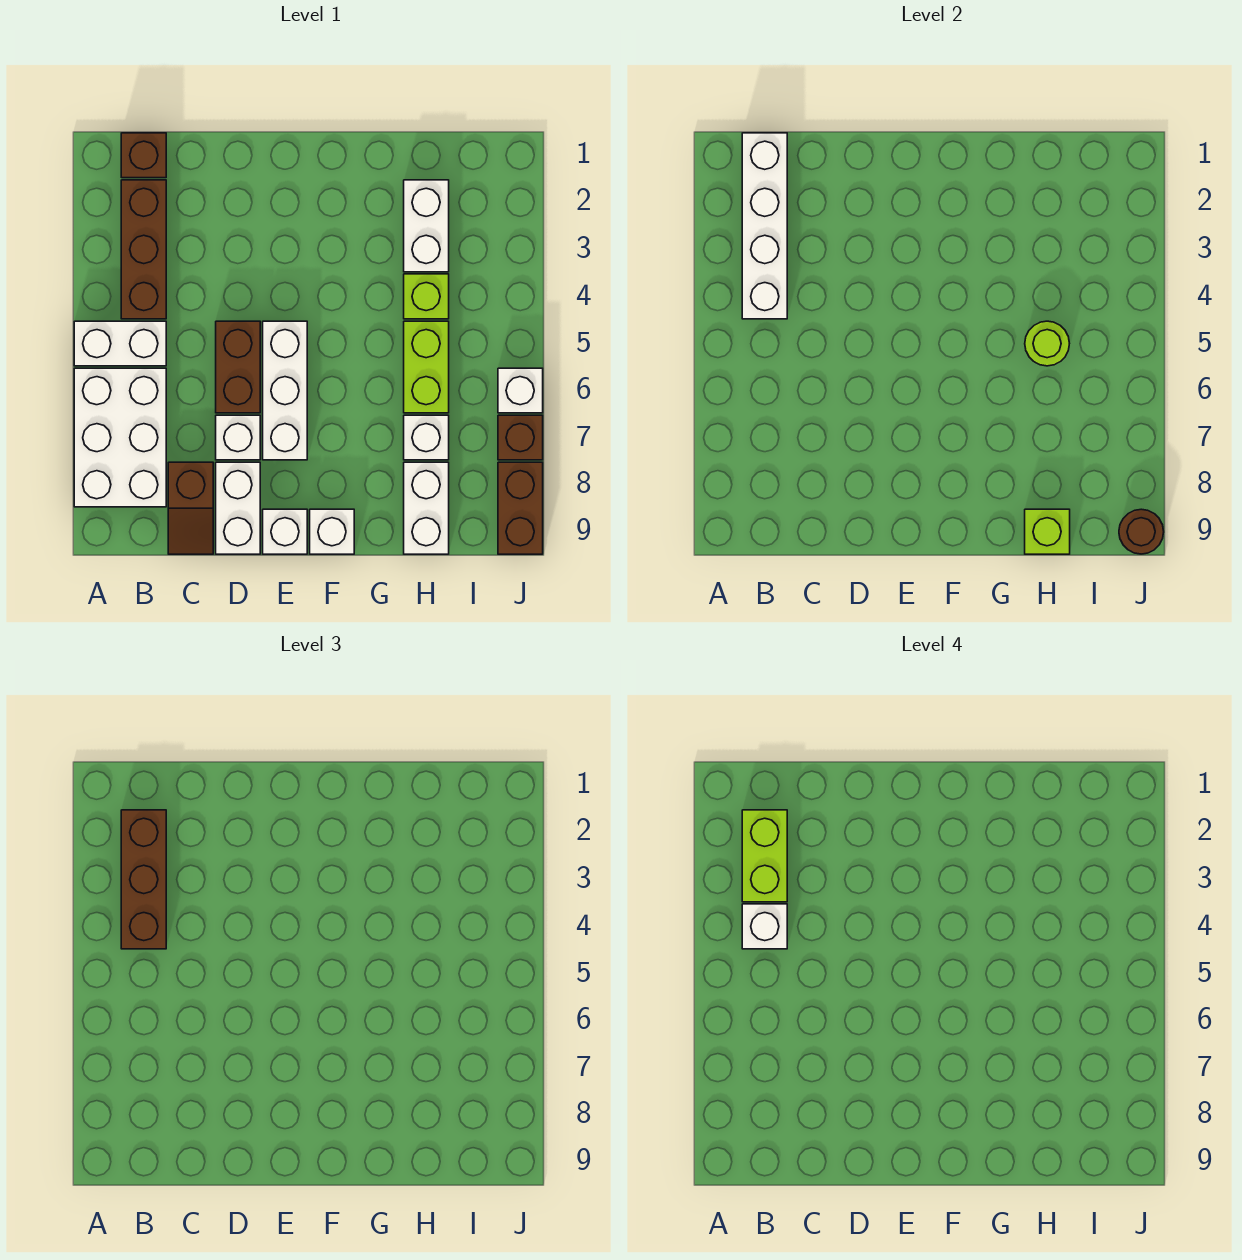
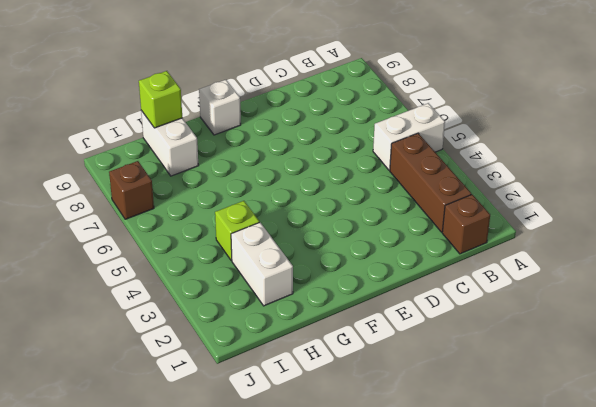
none -> white 2x3 brick [74,368,166,507]
none -> brown 1x2 slope [168,462,213,554]
none -> brown 1x2 brick [216,321,260,413]

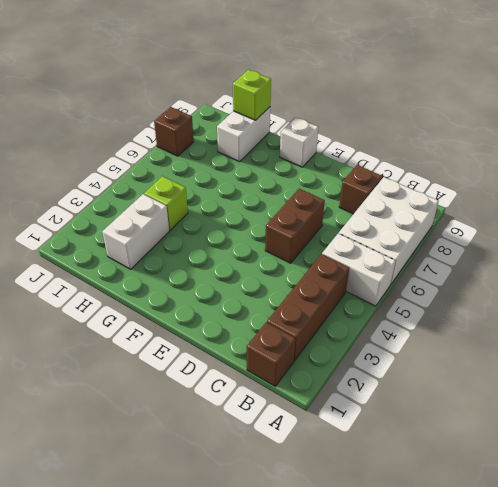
none -> white 1x1 brick [216,415,260,460]
none -> white 1x2 brick [216,462,260,554]
none -> white 1x3 brick [263,321,307,460]

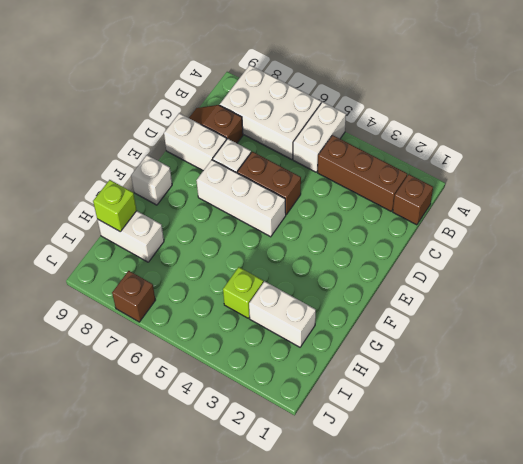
none -> white 1x1 brick [263,509,307,554]
none -> lime 1x2 brick [404,321,449,413]
none -> white 1x1 brick [404,415,449,460]

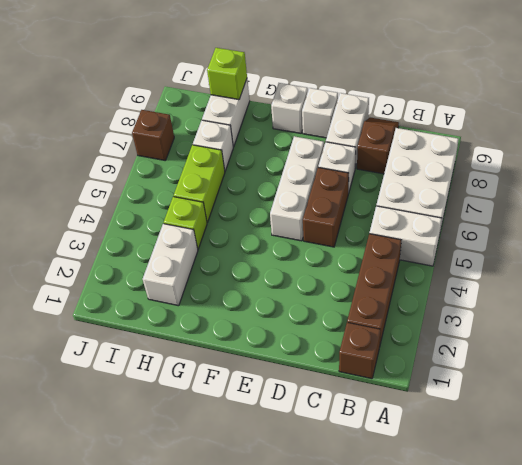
none -> white 1x1 brick [498,368,543,413]
none -> brown 1x2 brick [498,462,543,554]
none -> white 1x4 brick [742,133,787,319]

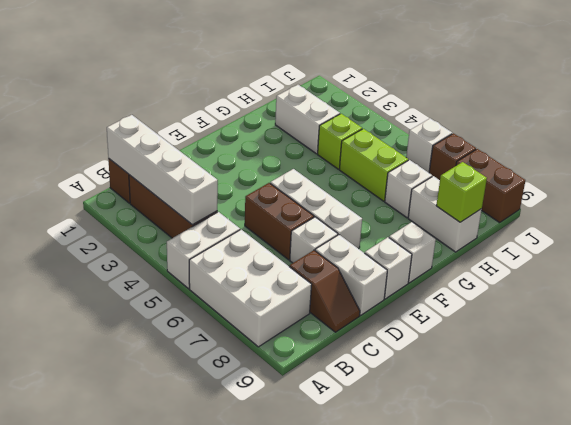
none -> lime 1x1 round brick [1025,321,1069,366]
none -> brown 1x1 round brick [1119,509,1164,554]
none -> brown 1x3 brick [121,810,166,949]

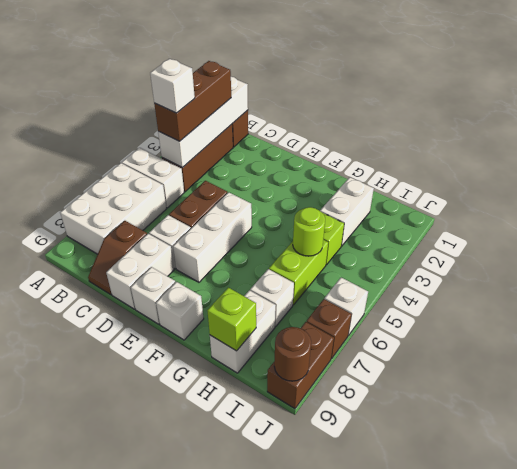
none -> lime 1x2 brick [742,810,787,902]

